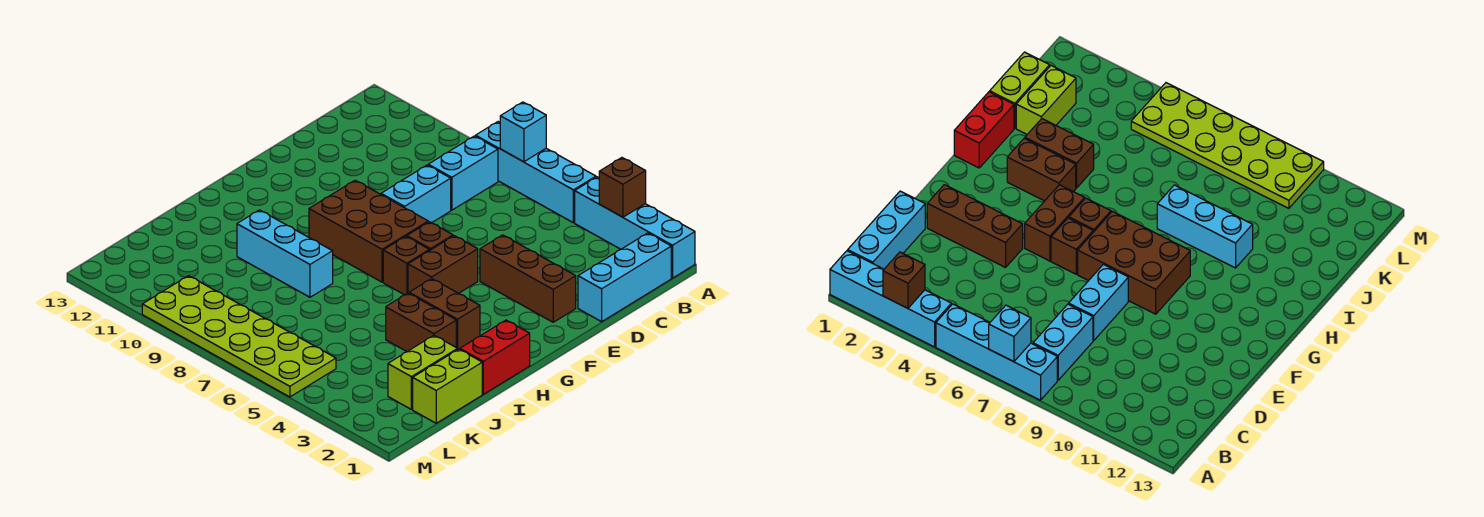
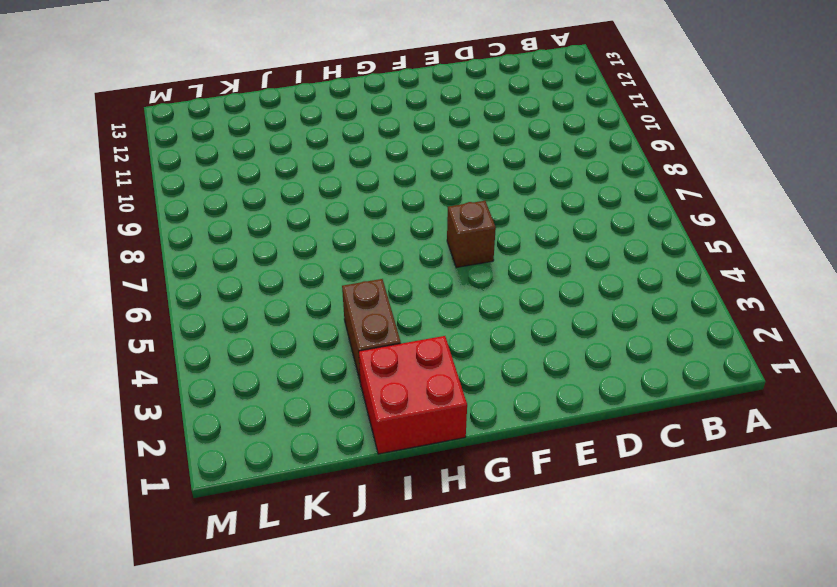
red 2x2 brick [359,336,467,454] -> red 1x2 brick [460,320,530,394]
none -> cyan 1x4 brick [575,177,695,278]
none -> cyan 1x4 brick [476,122,596,223]
none -> cyan 1x3 brick [578,233,671,322]

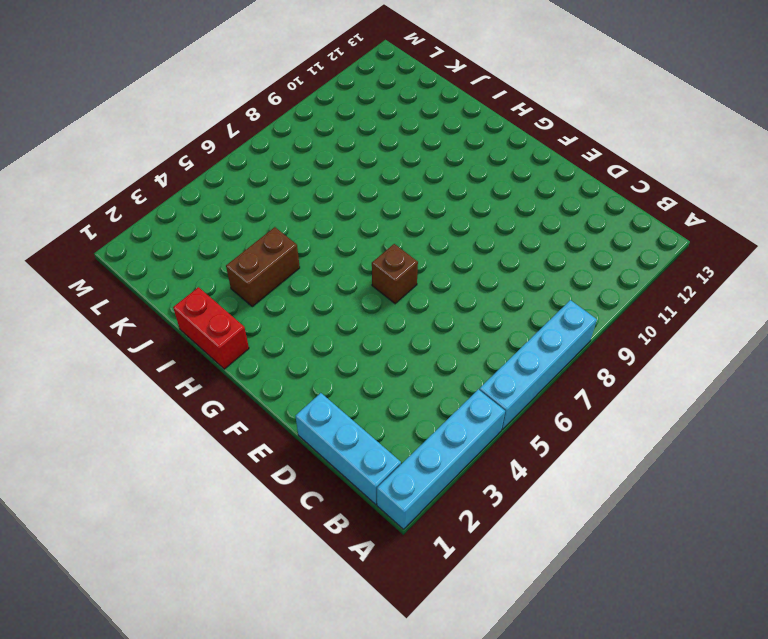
none -> cyan 1x2 brick [428,136,498,210]
none -> cyan 1x2 brick [381,165,451,223]
none -> brown 1x3 brick [480,235,576,322]

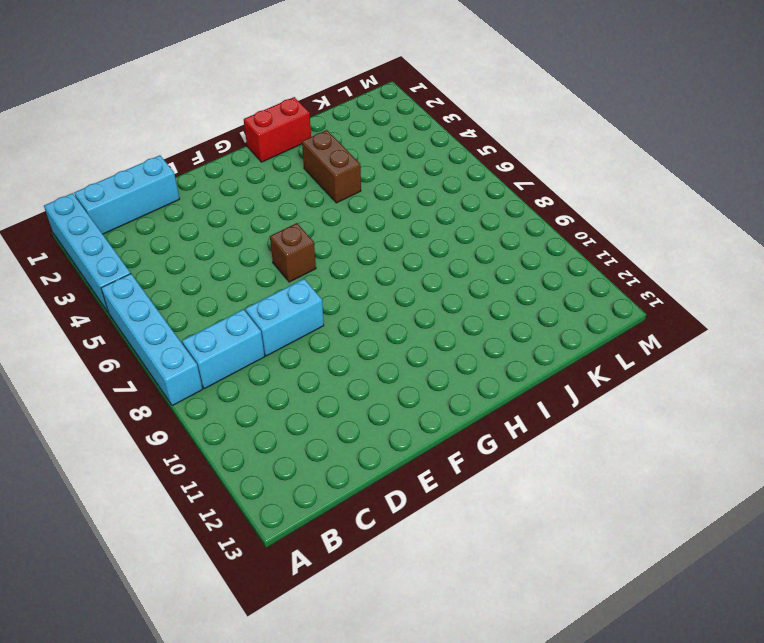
none -> brown 1x3 brick [480,235,576,322]
none -> brown 1x2 brick [408,236,478,293]
none -> brown 2x3 brick [309,180,428,282]

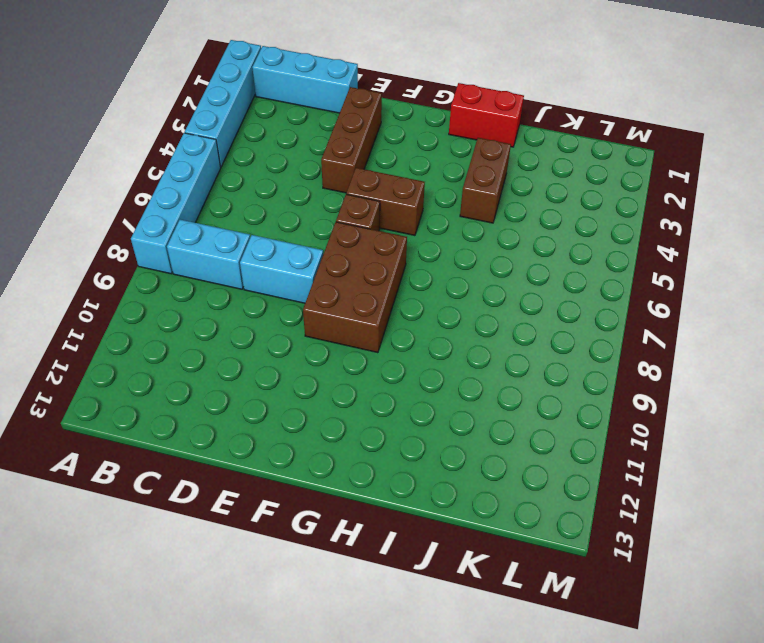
none -> brown 1x1 brick [383,236,429,295]
none -> brown 1x2 brick [409,279,480,349]
none -> cyan 1x3 brick [237,210,333,297]

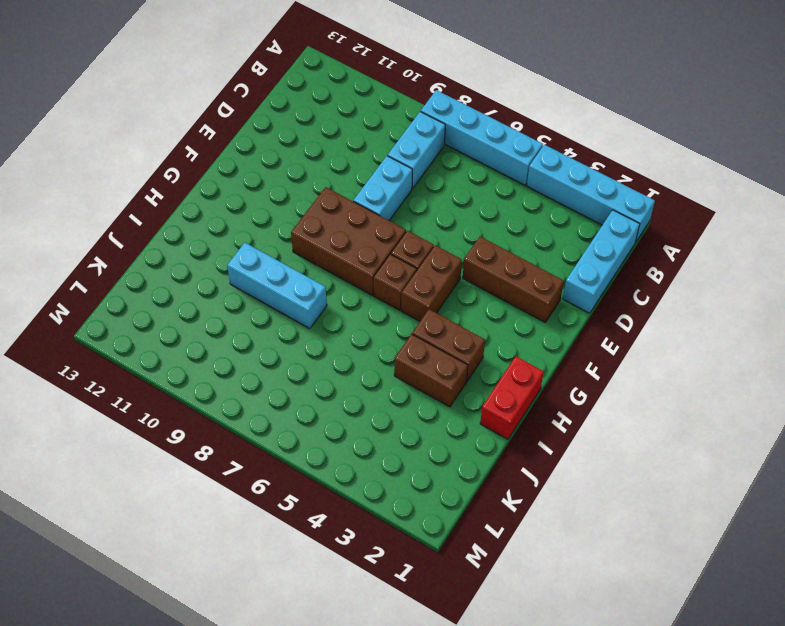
none -> lime 1x2 brick [413,349,482,423]
none -> lime 1x2 brick [388,335,458,409]
none -> lime 2x6 plate [142,276,336,397]

